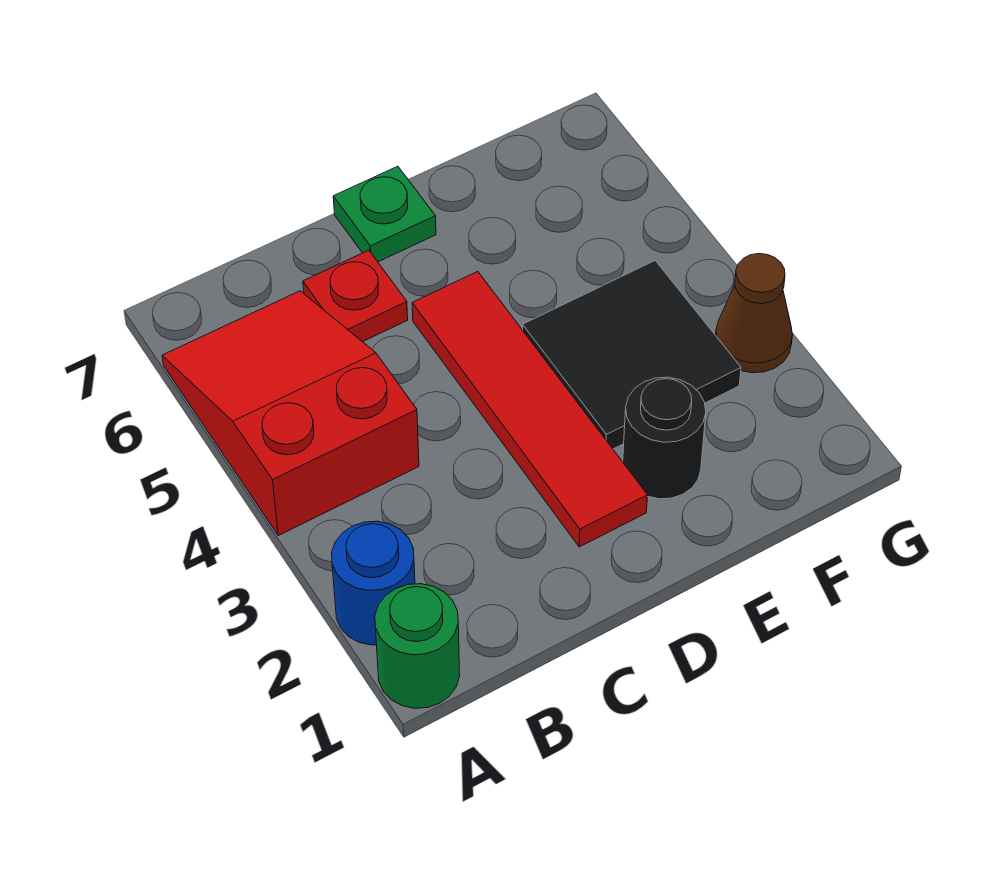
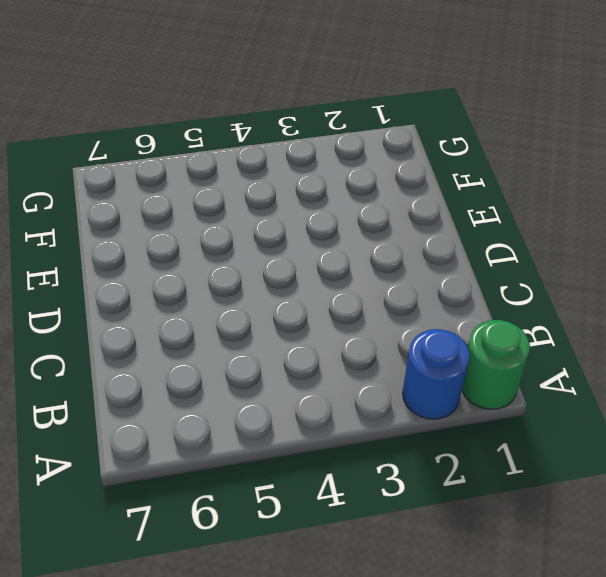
none -> red 2x3 slope [162,291,419,535]
none -> red 1x1 plate [303,250,408,342]

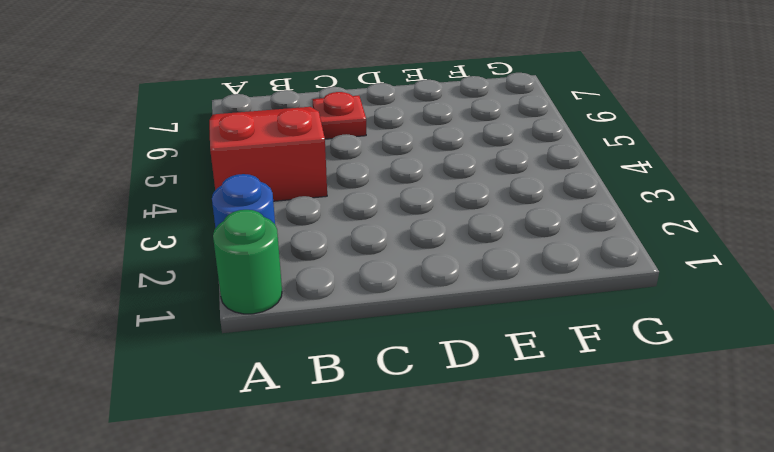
none -> red 1x4 tile [412,272,648,547]
none -> green 1x1 plate [333,166,436,262]

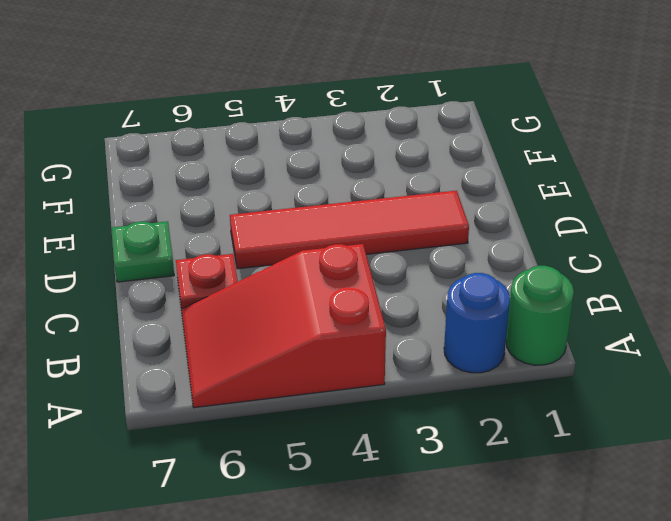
none -> black 1x1 round brick [623,377,706,499]
none -> black 2x2 tile [523,261,741,449]

